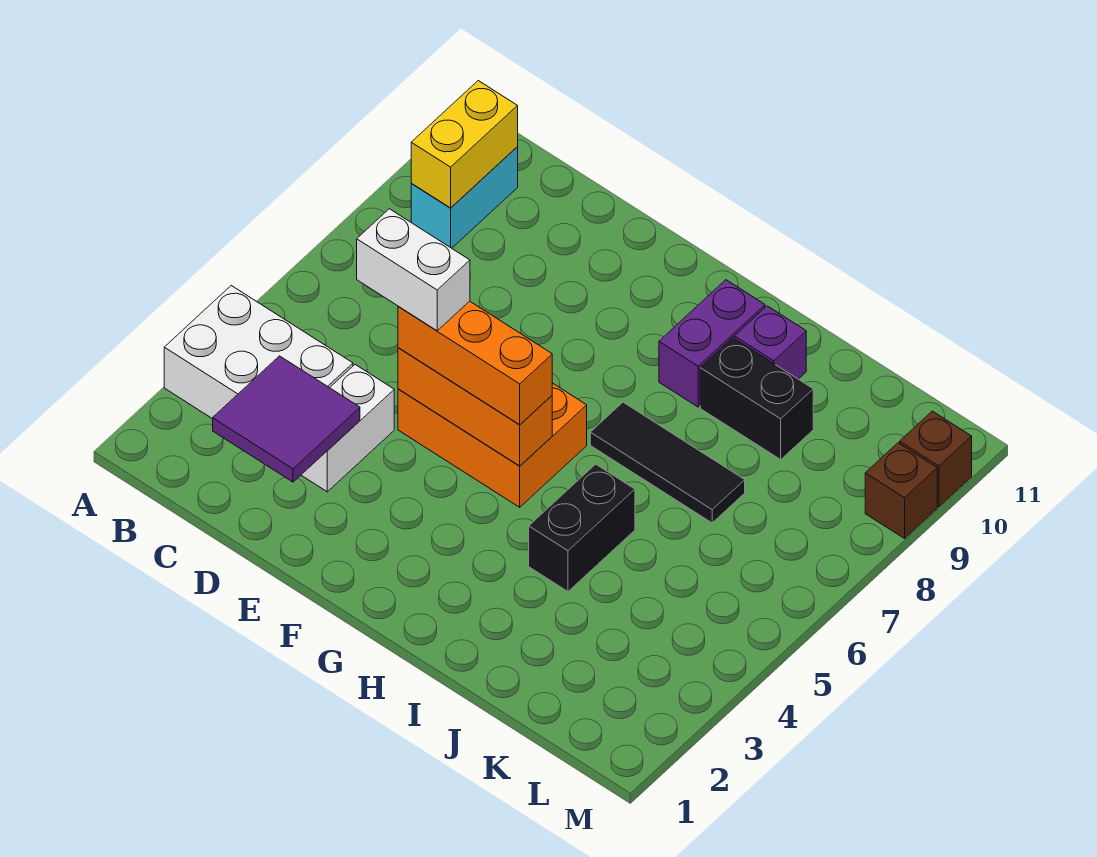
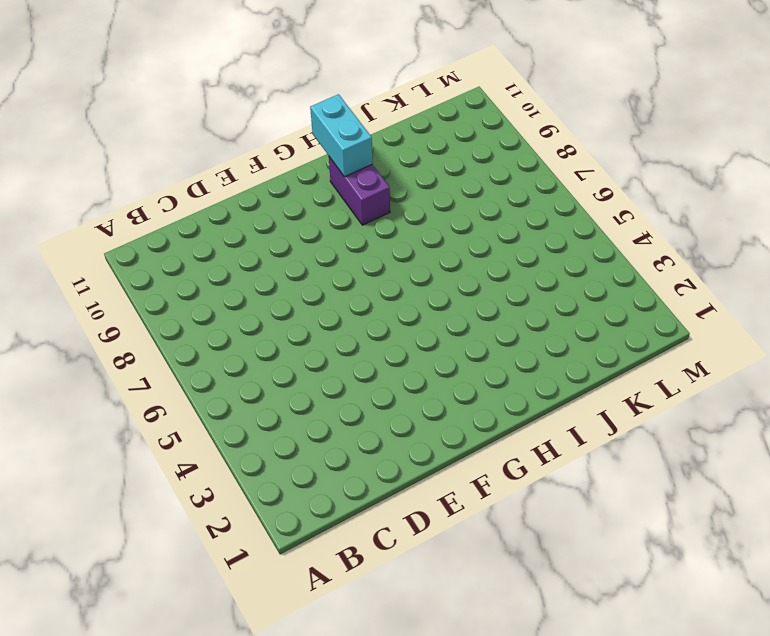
cyan 1x2 brick [310,94,373,177] -> cyan 1x2 brick moved to [411,147,518,248]
none -> white 2x3 brick [164,286,353,419]
none -> white 1x2 brick [302,365,394,492]
none -> orange 2x3 brick [398,383,587,507]

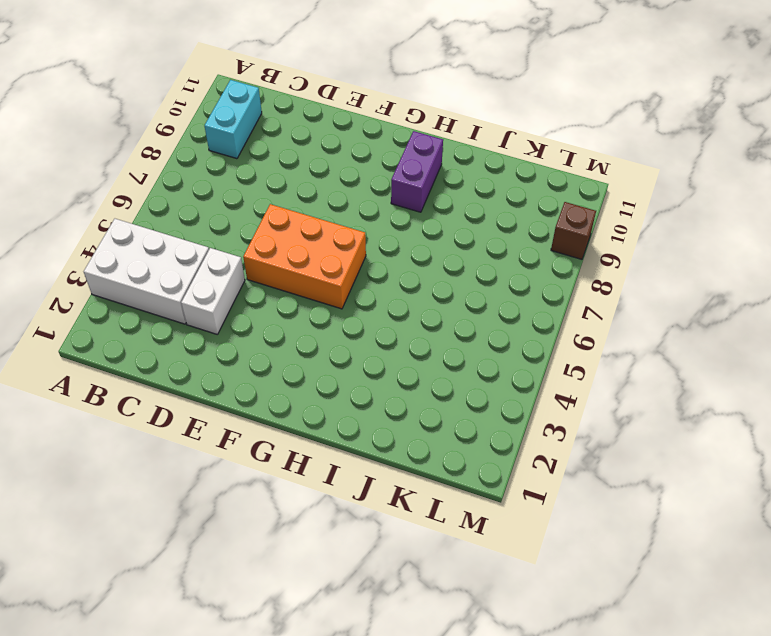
none -> black 1x3 tile [590,402,745,523]
none -> black 1x2 brick [529,464,635,591]
none -> black 1x2 brick [700,338,813,459]

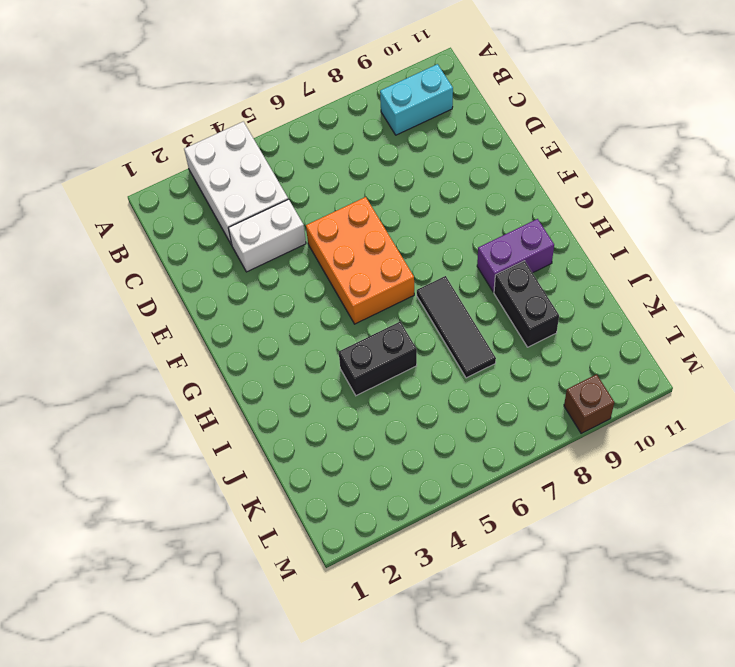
none -> purple 1x1 brick [734,306,806,379]
none -> brown 1x1 brick [900,411,972,507]
none -> yellow 1x2 brick [411,81,518,208]

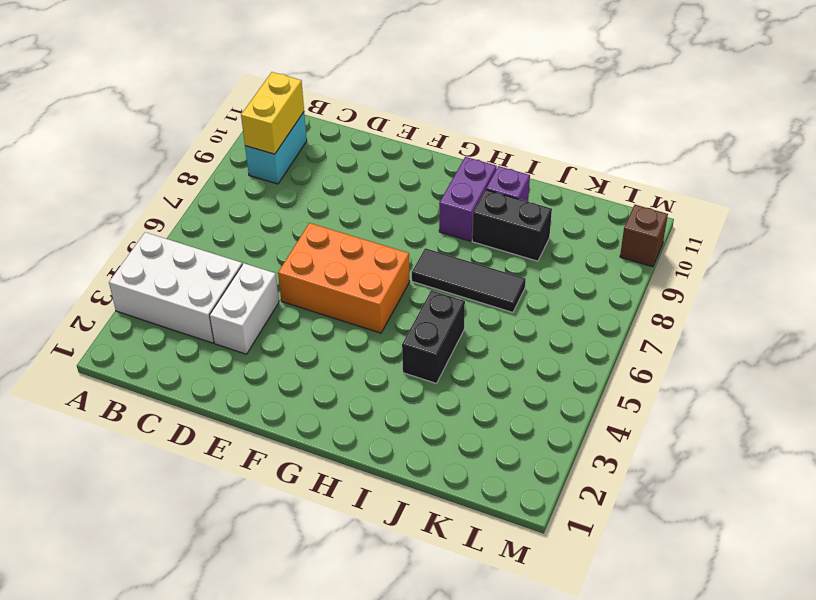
none -> brown 1x1 brick [865,443,937,538]
none -> purple 2x2 tile [213,356,360,482]
none -> orange 1x3 brick [398,348,552,466]

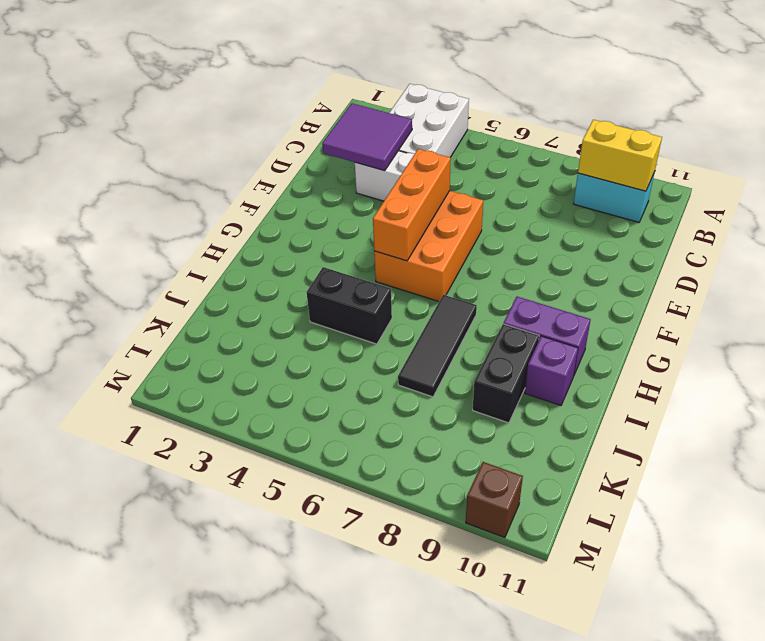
none -> brown 1x1 brick [865,443,937,538]
none -> orange 1x3 brick [398,301,552,425]
none -> white 1x2 brick [357,209,470,331]

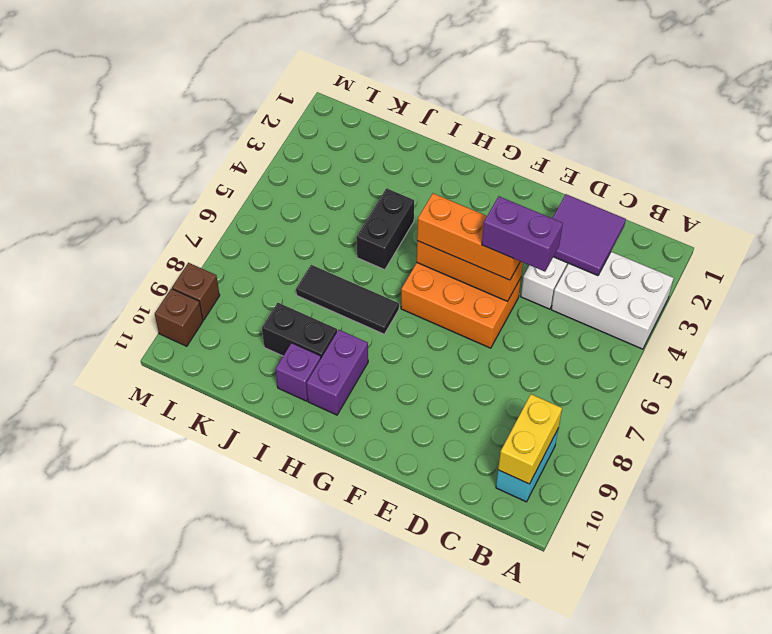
purple 1x2 brick [482,196,563,272] -> white 1x2 brick [357,209,470,331]

